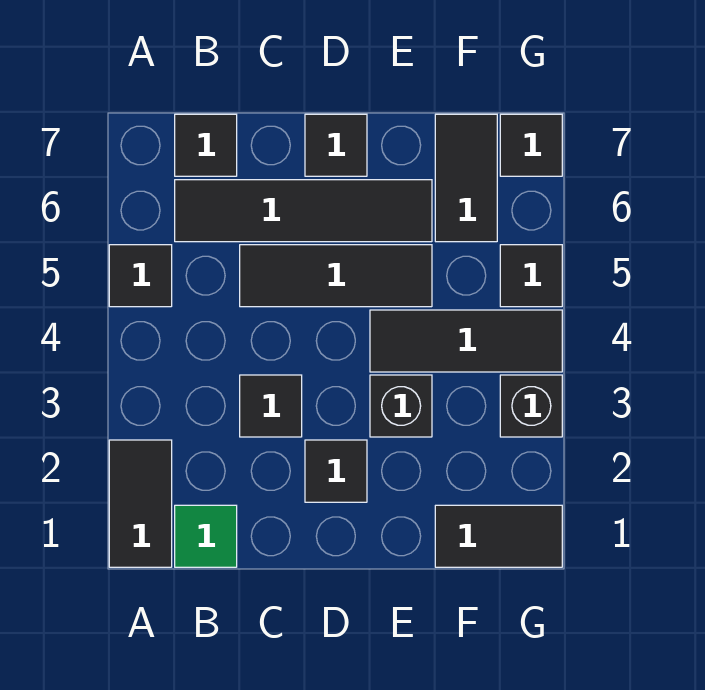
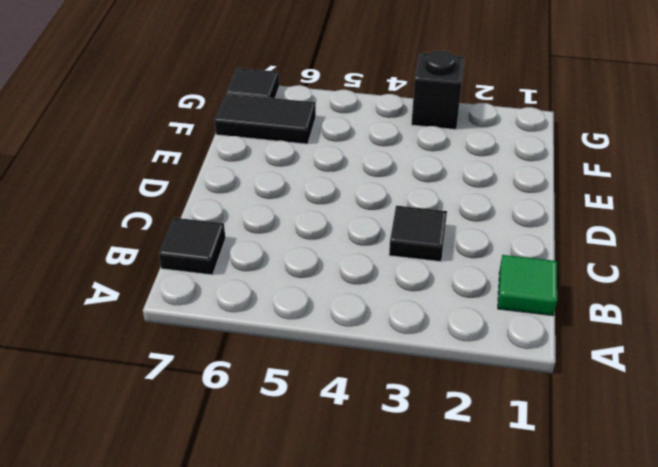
none -> black 1x2 tile [109,440,172,567]
none -> black 1x1 tile [109,245,172,307]
none -> black 1x4 tile [175,180,432,242]

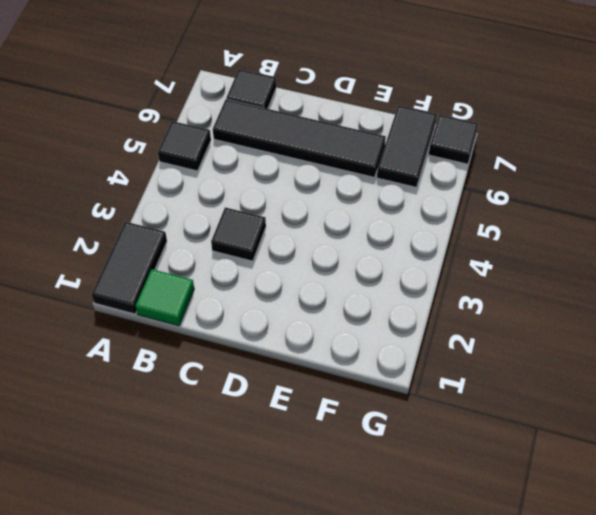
none -> black 1x3 tile [240,245,432,307]
none -> black 1x1 tile [305,440,367,502]
none -> black 1x1 tile [305,114,367,176]

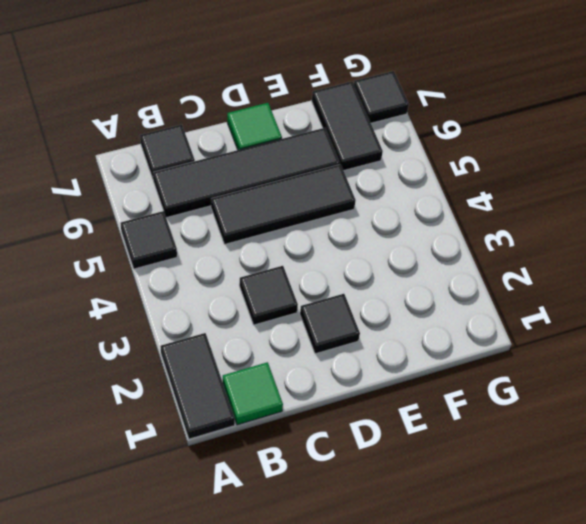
green 1x1 tile [227,103,282,150] -> black 1x1 tile [305,114,367,176]
none -> black 1x1 brick [370,375,432,437]
none -> black 1x3 tile [370,310,562,372]
none -> black 1x2 tile [435,505,562,567]

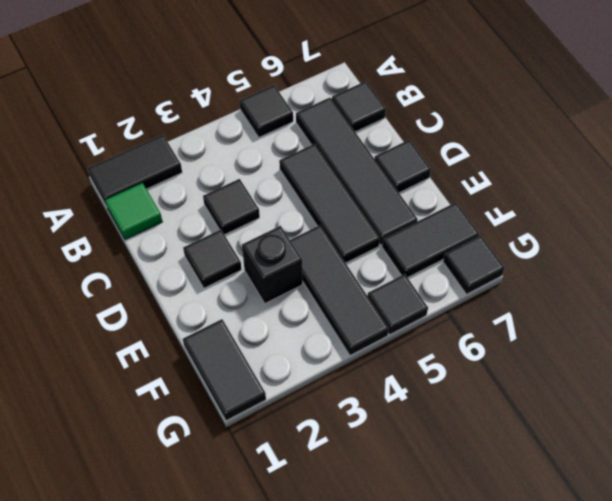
none -> black 1x1 brick [500,375,562,437]

